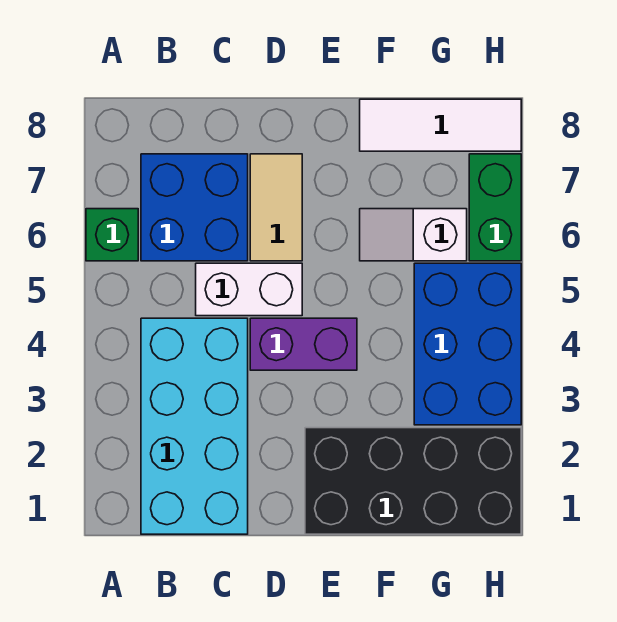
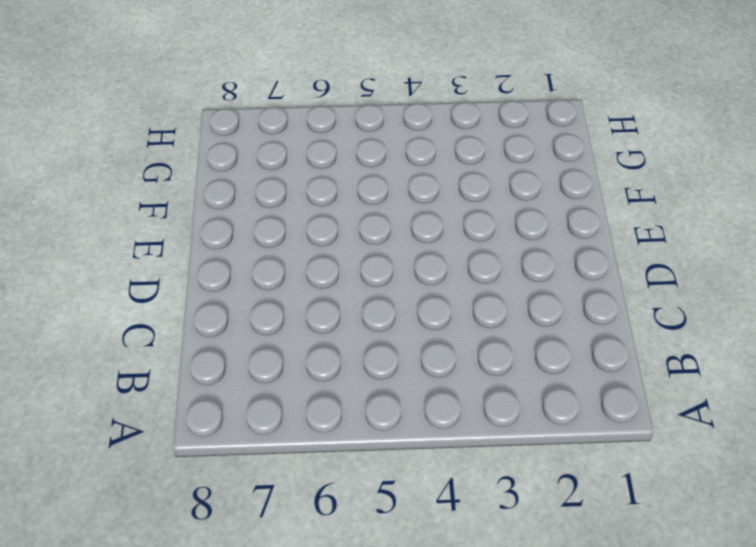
none -> green 1x1 brick [86,209,138,261]
none -> cyan 2x4 brick [141,318,248,534]

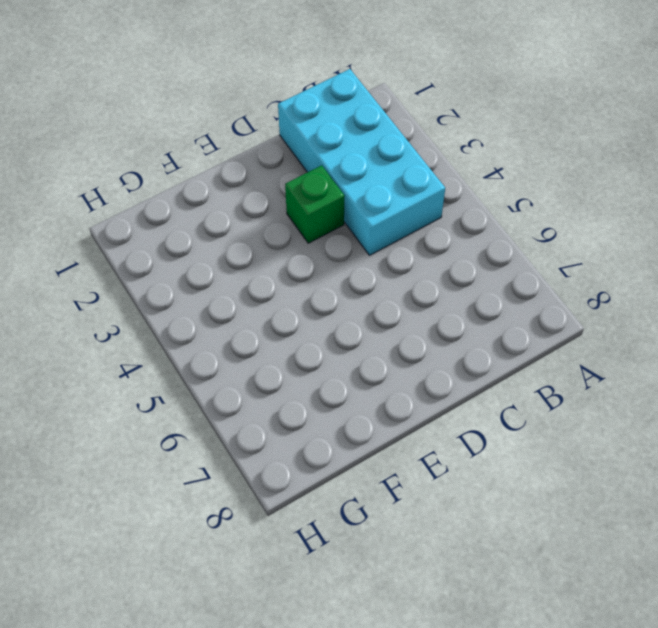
green 1x1 brick [285,165,345,243] -> green 1x1 brick moved to [86,209,138,261]
none -> blue 2x2 brick [141,154,248,261]
none -> white 1x2 brick [196,263,302,316]

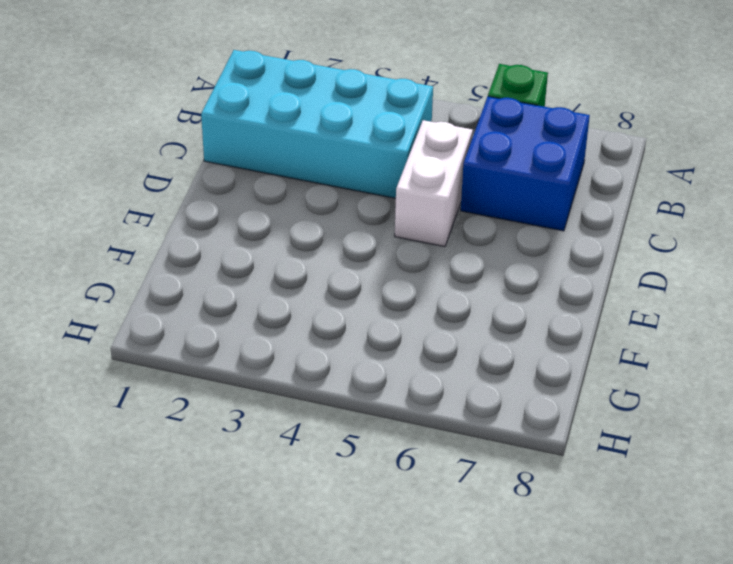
none -> purple 1x2 brick [250,318,357,370]
none -> tan 1x2 tile [250,154,302,261]

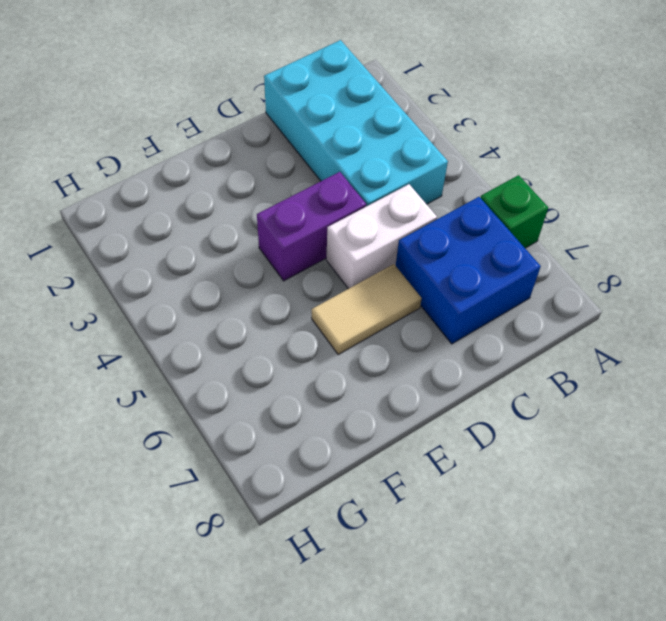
tan 1x2 tile [312,264,422,354] -> tan 1x2 tile turned to [250,154,302,261]
none -> black 2x4 brick [305,428,521,534]
none -> white 1x2 slope [360,209,467,261]

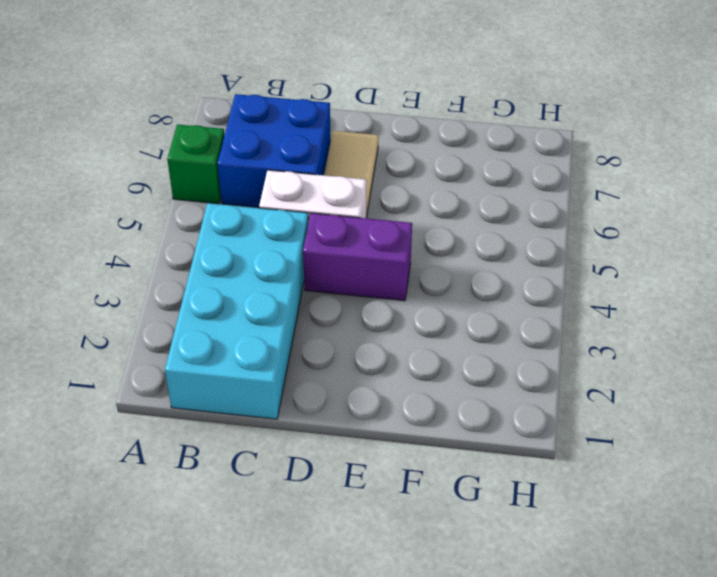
none -> black 2x4 brick [305,428,521,534]
none -> white 1x2 slope [360,209,467,261]

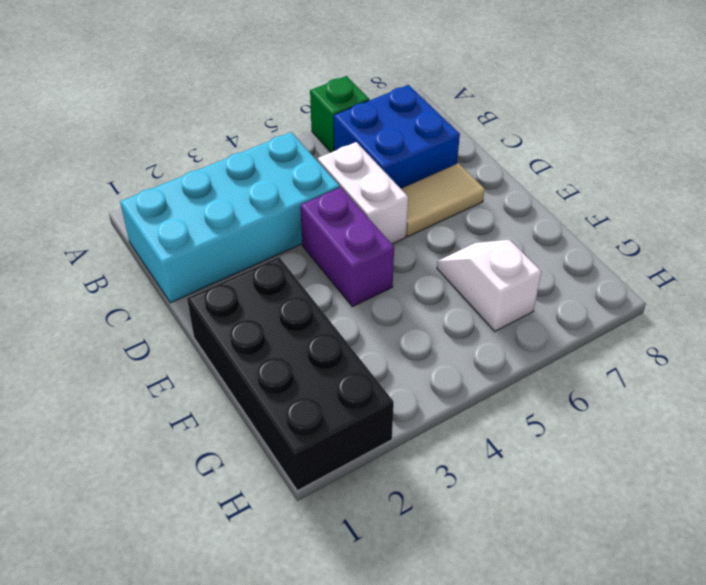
none -> white 1x3 tile [360,99,521,151]
none -> blue 2x3 brick [414,263,521,425]

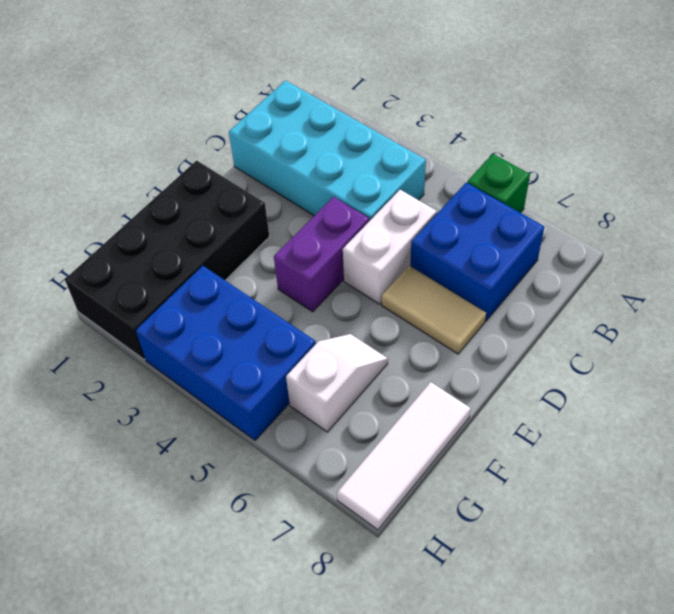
none -> green 1x2 brick [469,154,521,261]

